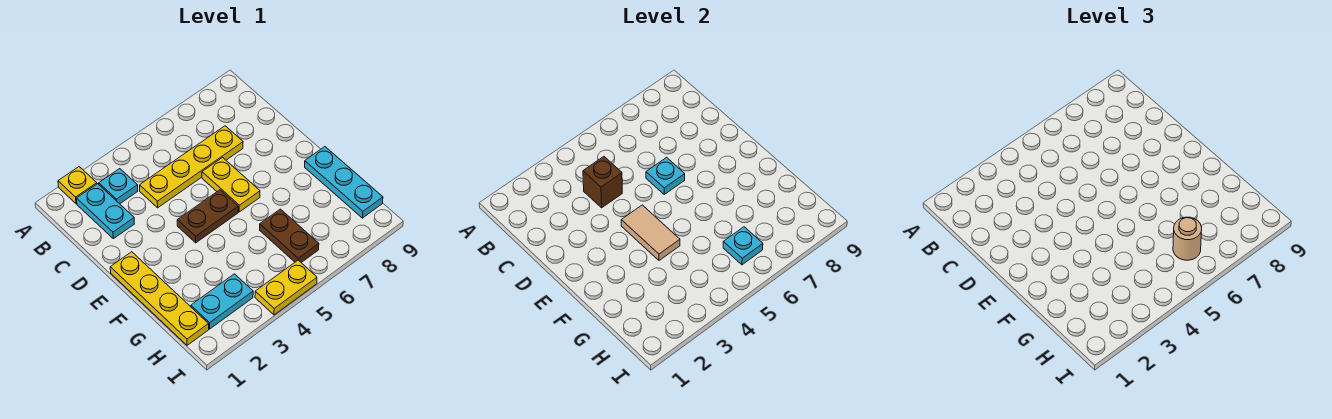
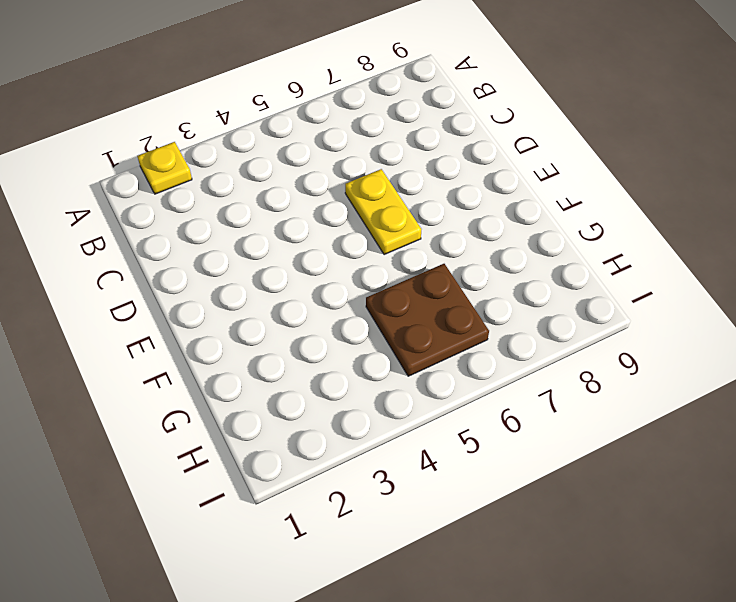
brown 2x2 plate [366,264,489,376] -> brown 1x2 plate [260,209,319,263]
none -> cyan 1x2 plate [77,184,134,239]
none -> cyan 1x1 plate [99,169,138,204]
none -> yellow 1x4 plate [140,126,243,208]

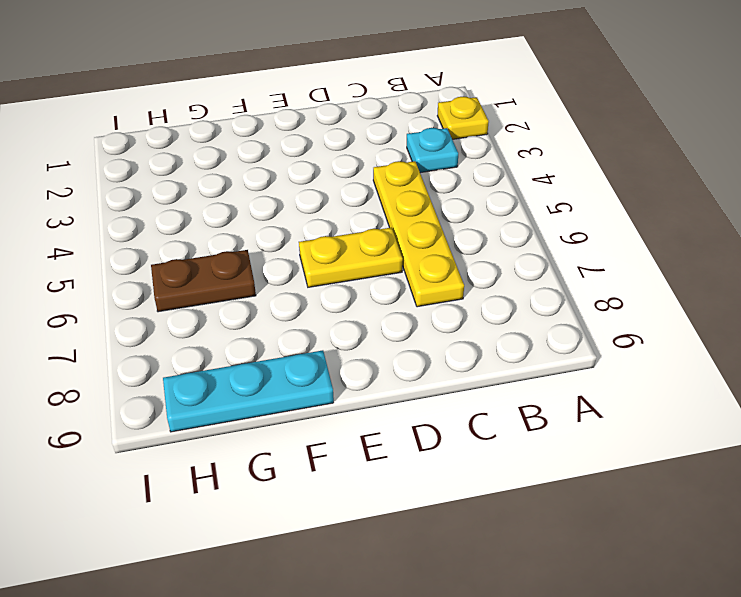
none -> cyan 1x2 plate [77,184,134,239]
none -> yellow 1x4 plate [110,252,209,345]
none -> brown 1x2 plate [177,190,238,243]

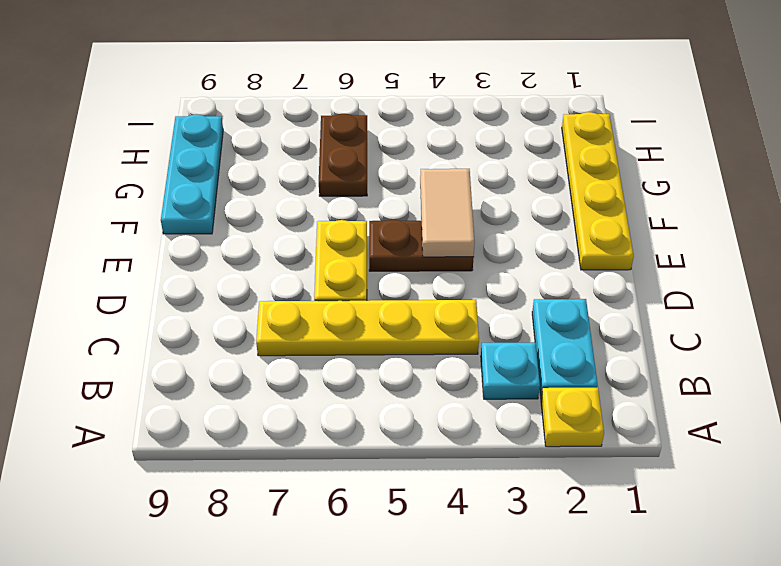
none -> cyan 1x2 plate [191,274,253,329]
none -> yellow 1x2 plate [255,260,317,315]
none -> brown 1x1 brick [583,157,622,208]

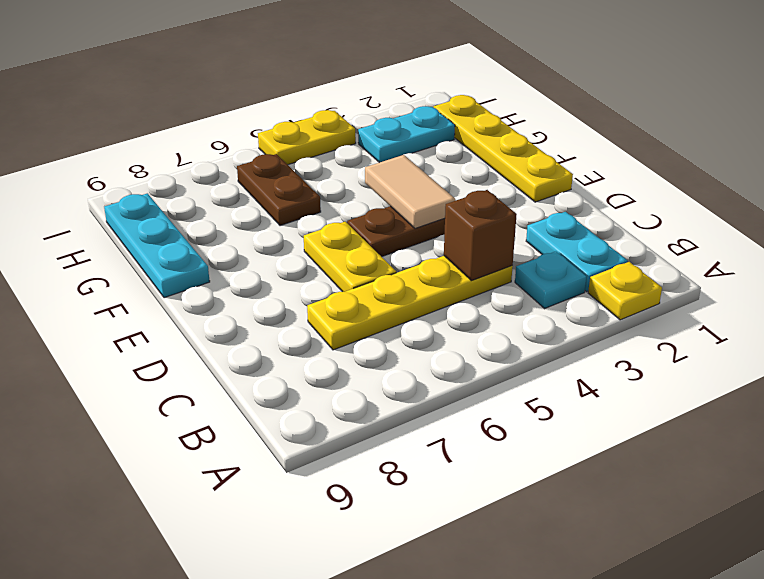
none -> cyan 1x1 plate [646,157,685,194]
none -> cyan 1x1 plate [723,227,763,265]
none -> tan 1x1 round brick [1173,217,1202,260]

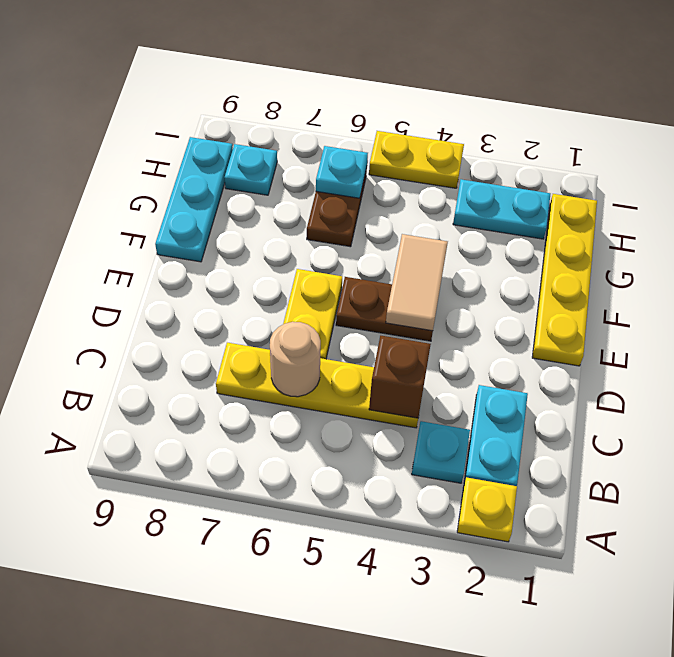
tan 1x1 round brick [270,322,321,397] -> tan 1x1 round brick moved to [1173,217,1202,260]
cyan 1x1 plate [224,144,277,195] -> cyan 1x1 plate moved to [646,157,685,194]

